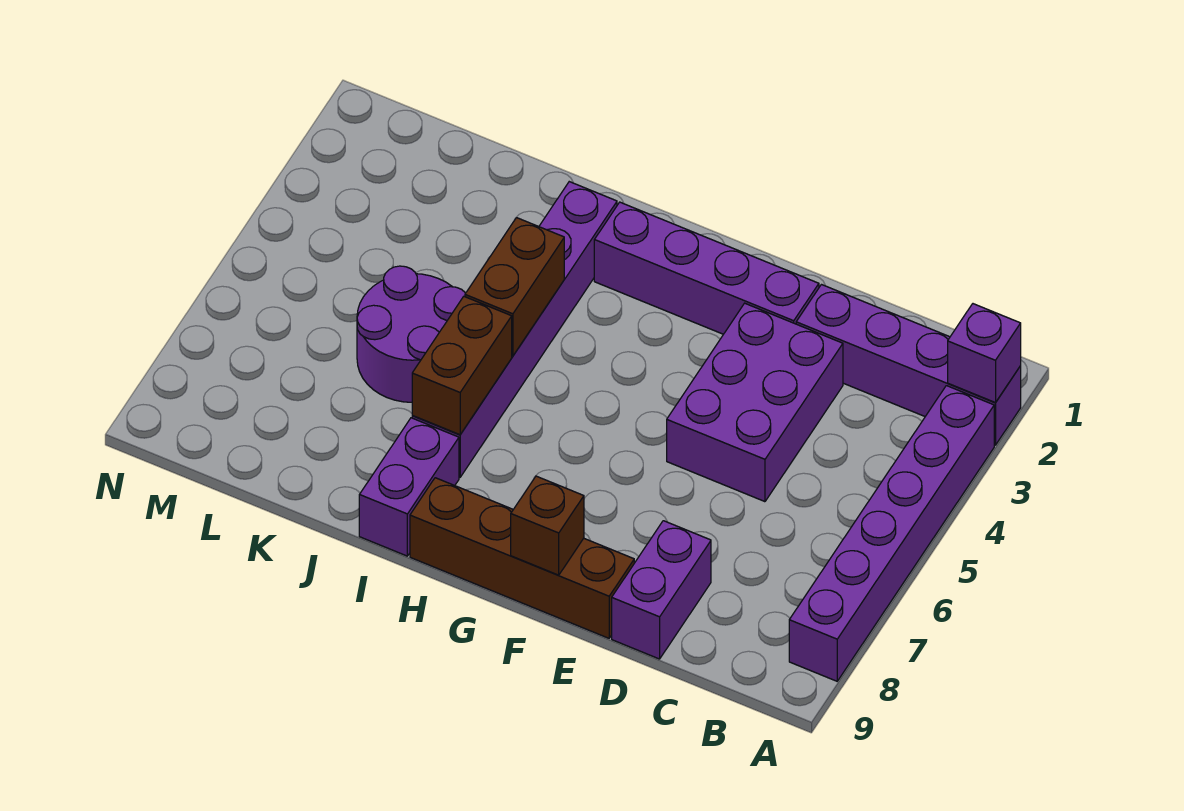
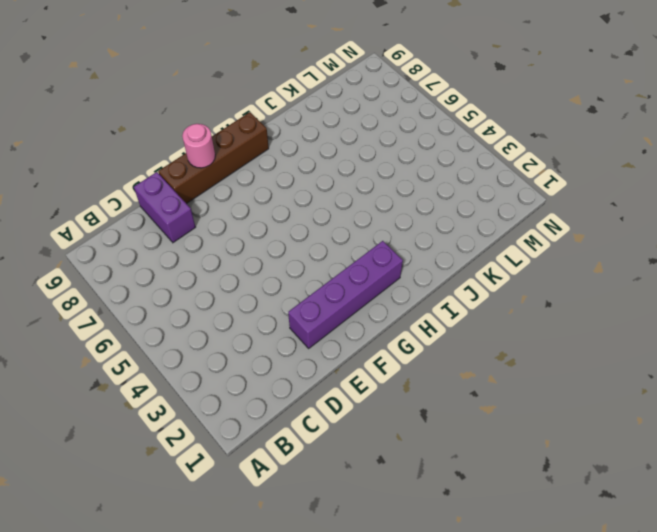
pink 1x1 round brick [182,124,215,168] -> brown 1x1 brick [511,476,584,575]
none -> purple 1x4 brick [796,285,1021,445]
none -> purple 1x6 brick [789,386,994,681]
none -> purple 2x3 brick [667,303,843,502]

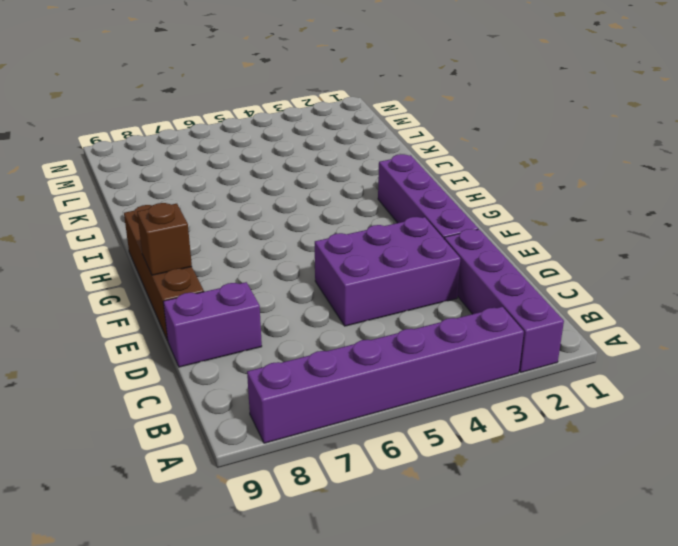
none -> purple 1x6 brick [412,182,617,477]
none -> purple 1x2 brick [359,418,459,556]
none -> purple 2x2 round brick [357,266,465,402]

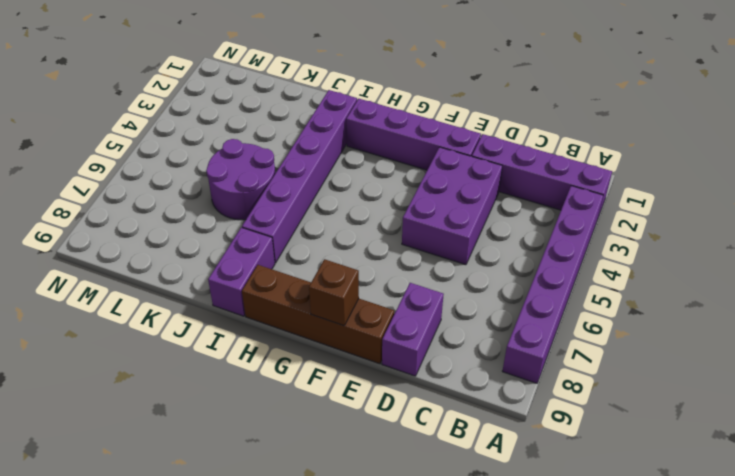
none -> purple 1x1 brick [948,304,1021,403]
none -> brown 1x2 brick [465,218,564,356]
none -> brown 1x2 brick [412,297,512,435]

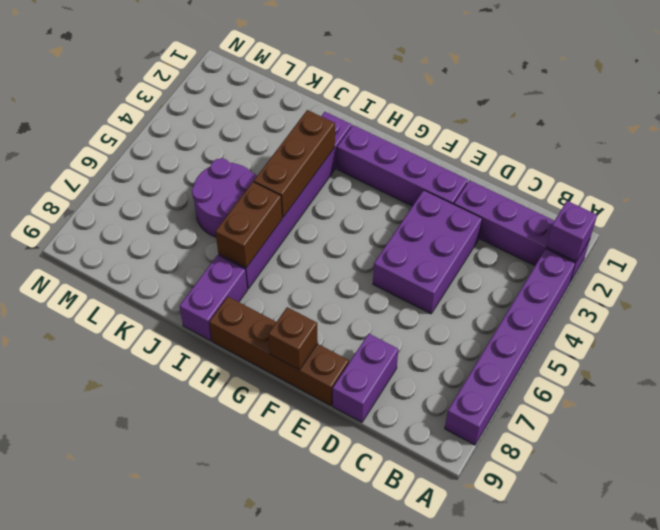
brown 1x3 brick [254,110,335,217] -> brown 1x2 brick [465,218,564,356]

